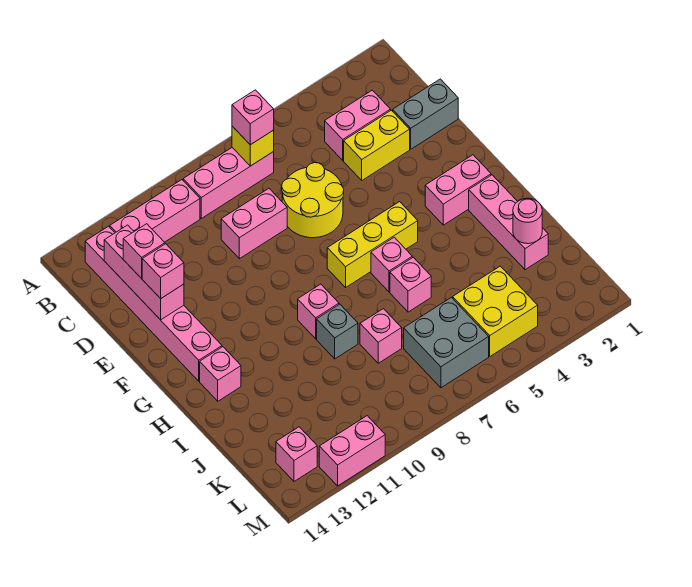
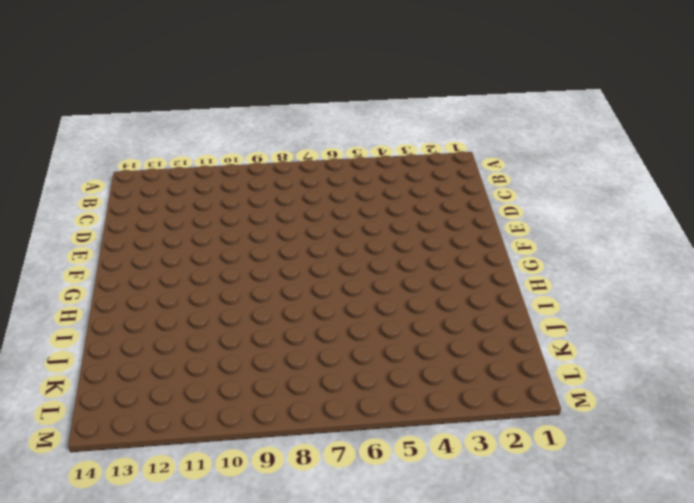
none -> pink 1x3 brick [183,148,274,218]
none -> pink 1x3 brick [110,180,200,242]
none -> pink 1x6 brick [85,226,222,381]

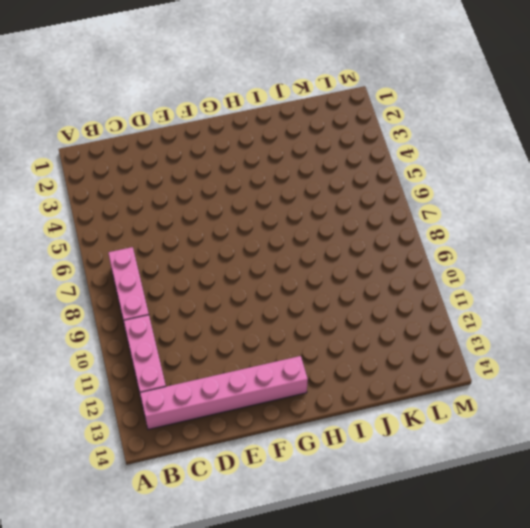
none -> pink 1x2 brick [325,90,390,160]
none -> grey 1x2 brick [393,79,458,149]
none -> yellow 1x2 brick [344,110,410,180]

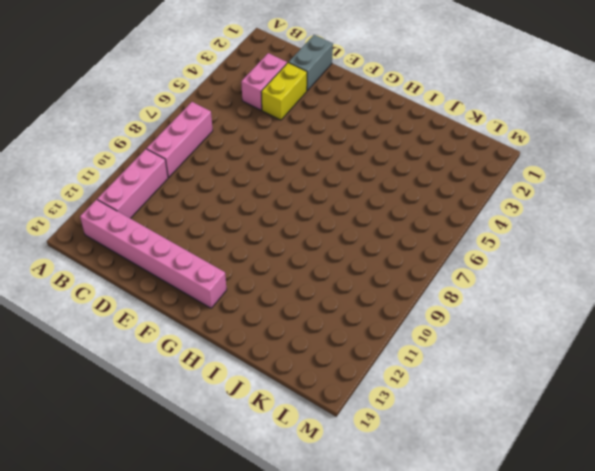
none -> yellow 2x2 round brick [282,163,344,238]
none -> pink 1x2 brick [221,189,287,259]
none -> pink 1x2 brick [425,155,491,225]

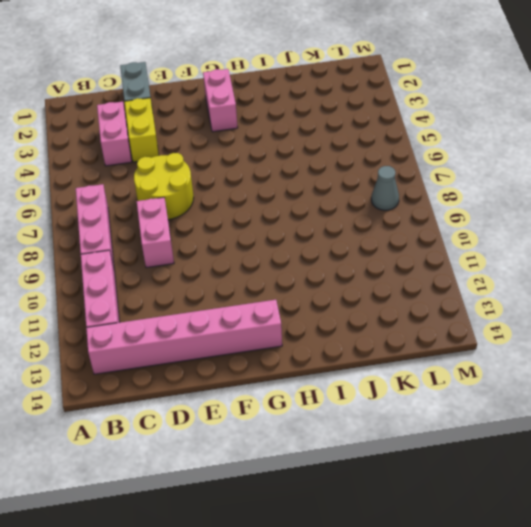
grey 1x1 cone [371,166,399,210] -> none
none -> yellow 1x3 brick [327,202,418,287]
none -> pink 1x3 brick [469,175,548,270]
none -> pink 1x1 brick [371,237,412,292]

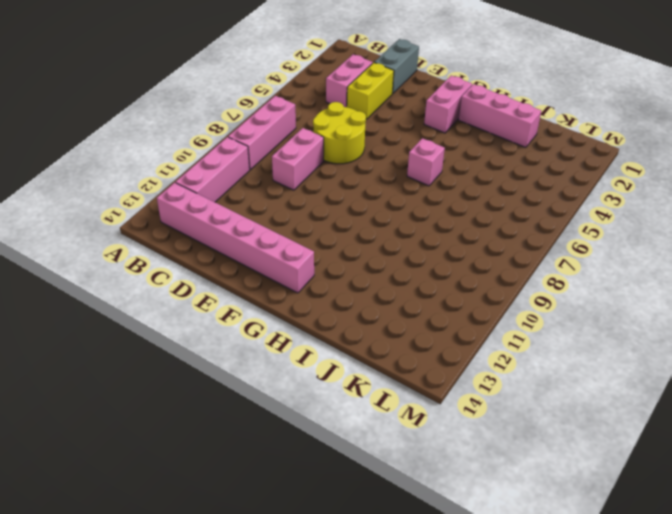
none -> yellow 1x3 brick [327,202,418,287]
none -> pink 1x1 brick [298,284,339,339]
none -> pink 1x1 brick [200,347,241,401]

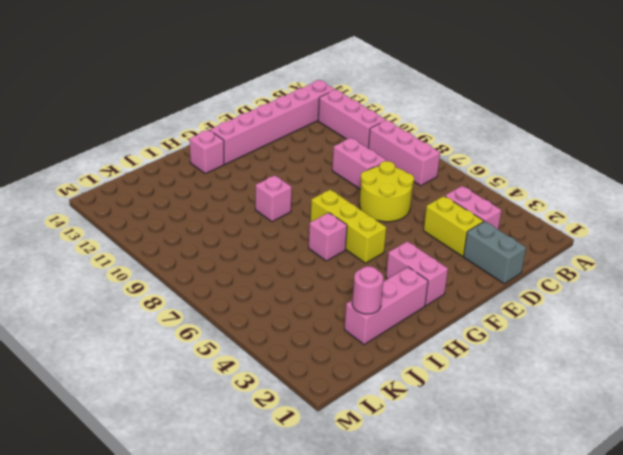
none -> pink 1x1 brick [390,257,431,312]
none -> grey 1x1 brick [317,304,358,359]
none -> pink 1x1 brick [360,309,402,363]

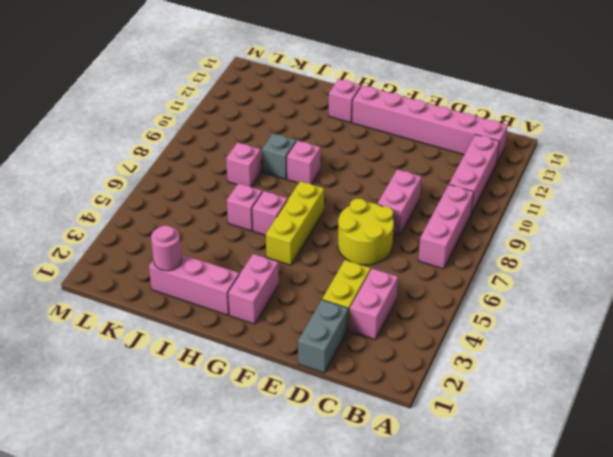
none -> yellow 2x2 brick [453,266,538,356]
none -> grey 2x2 brick [404,297,489,388]
none -> pink 1x1 brick [276,427,317,481]

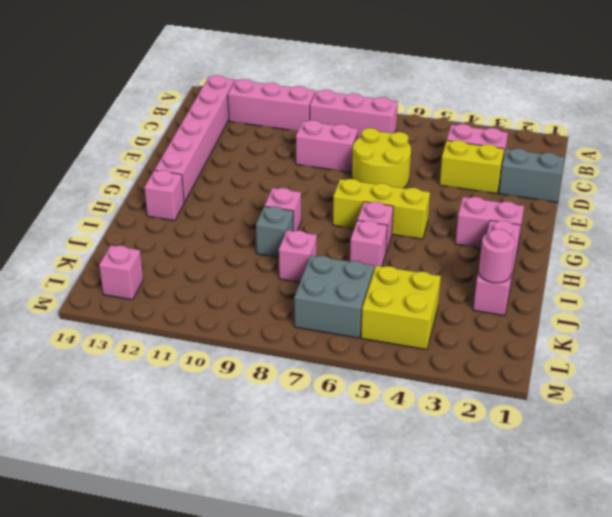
none -> pink 1x2 brick [319,416,385,486]
none -> yellow 1x1 brick [232,126,274,166]
none -> pink 1x3 brick [104,225,184,320]

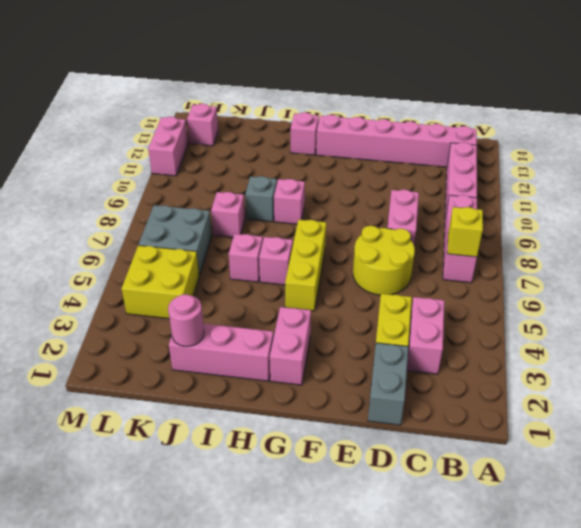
none -> pink 1x3 brick [104,225,184,320]
none -> pink 1x1 brick [232,90,274,145]
none -> pink 1x1 brick [123,224,165,279]

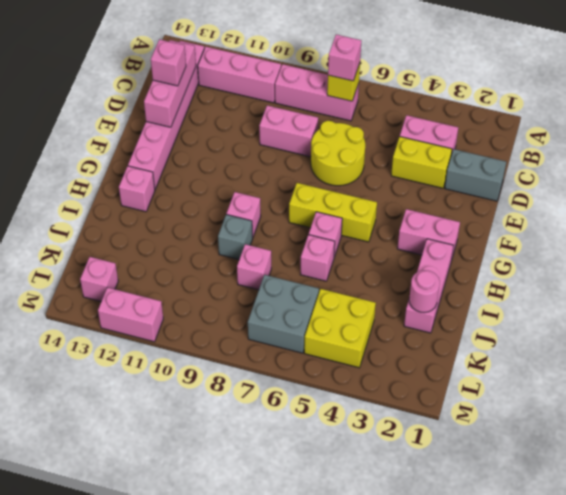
none -> pink 1x1 brick [142,244,184,299]

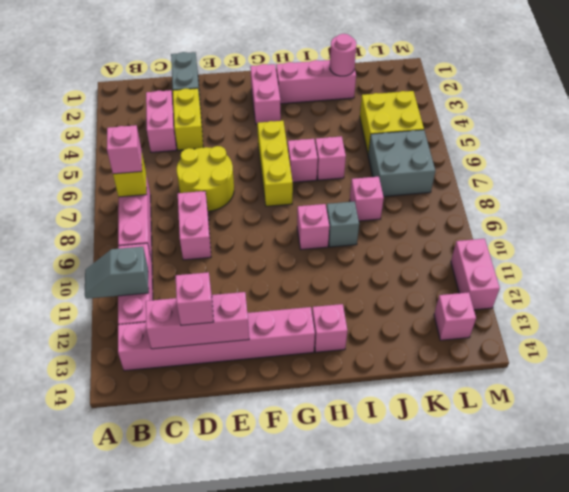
grey 1x2 slope [85,247,149,299] -> none
none -> pink 1x1 brick [142,244,184,299]

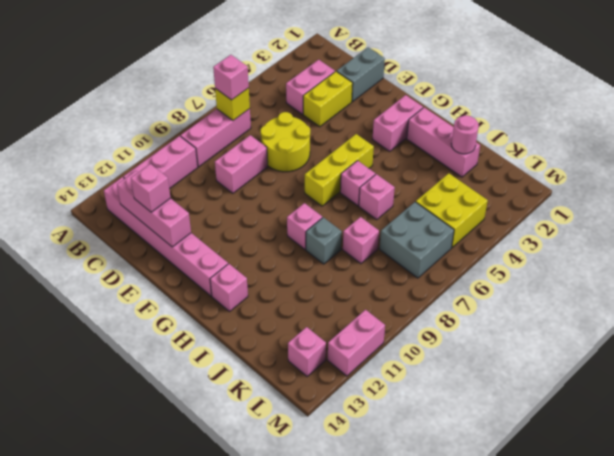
none -> pink 1x1 brick [142,244,184,299]

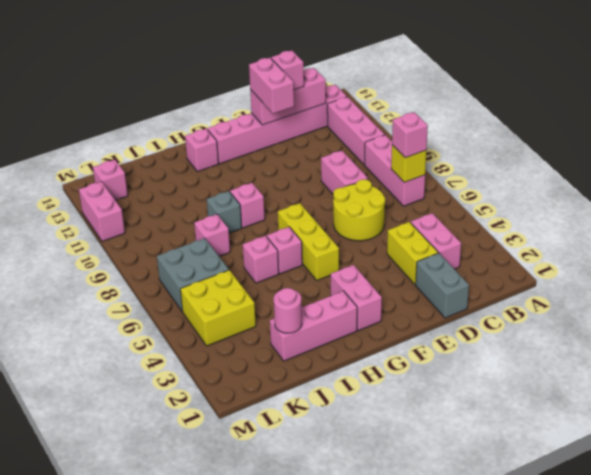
pink 1x2 brick [249,58,294,114] -> pink 1x1 brick [142,244,184,299]

